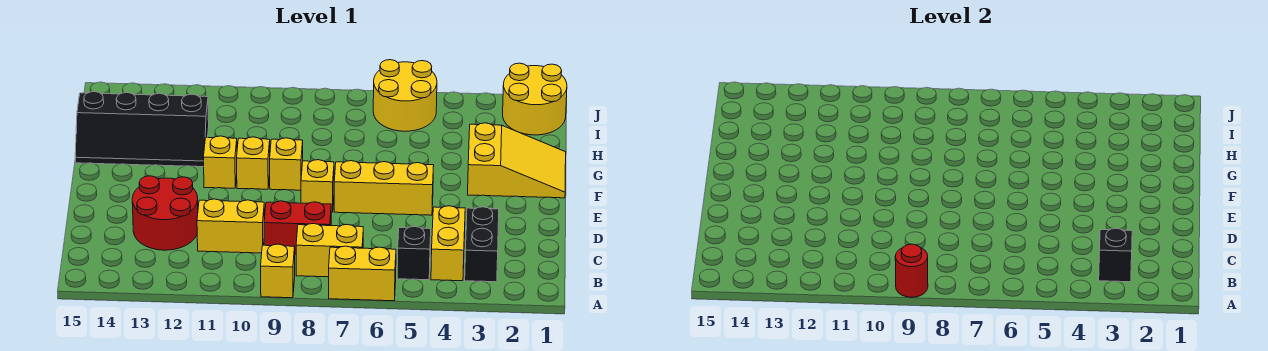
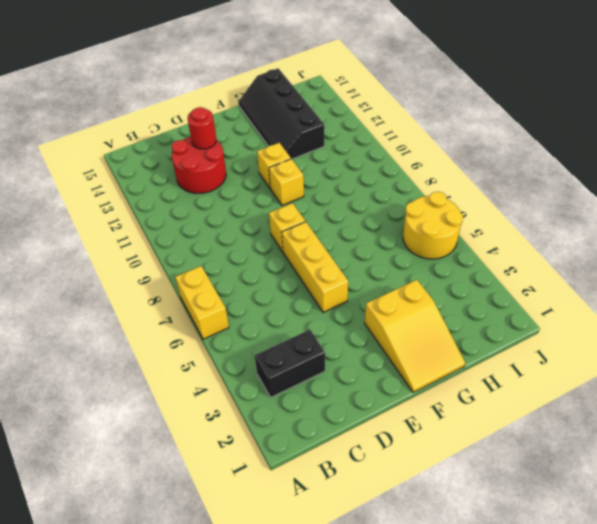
red 1x1 round brick [187,107,216,149] -> red 1x1 round brick moved to [895,244,928,297]
none -> yellow 1x1 brick [261,244,295,298]
none -> yellow 1x2 brick [431,206,465,281]
none -> black 1x1 brick [397,226,431,280]

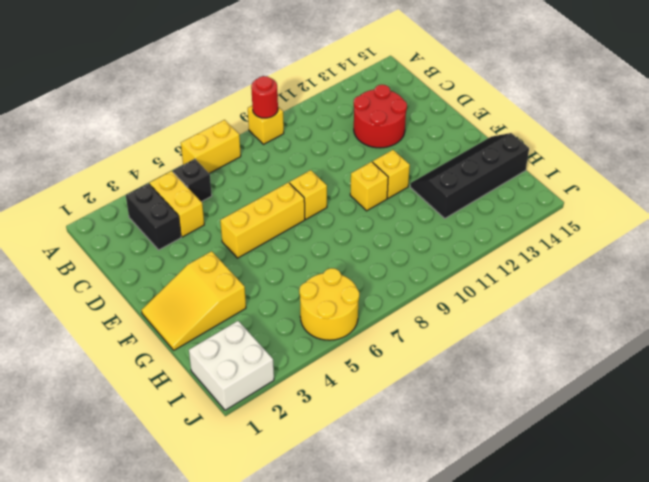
white 2x2 brick [189,321,274,410] -> yellow 2x2 round brick [503,63,567,135]
none -> yellow 1x2 brick [296,224,363,277]
none -> red 1x2 brick [264,201,331,254]
none -> yellow 1x2 brick [197,199,265,253]

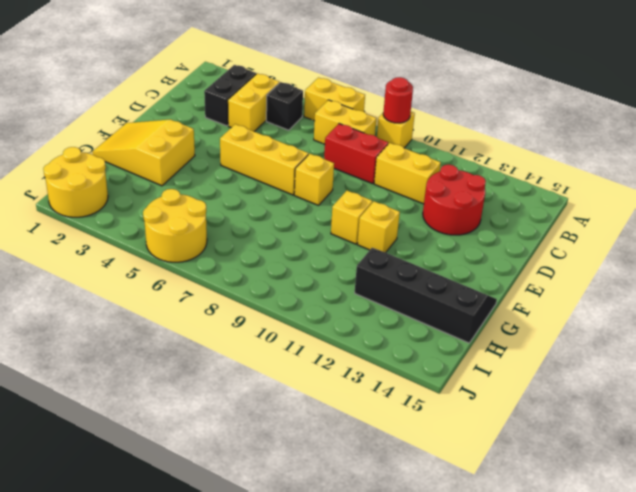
none -> yellow 1x1 brick [270,138,303,190]
none -> black 1x1 brick [1099,228,1132,282]

